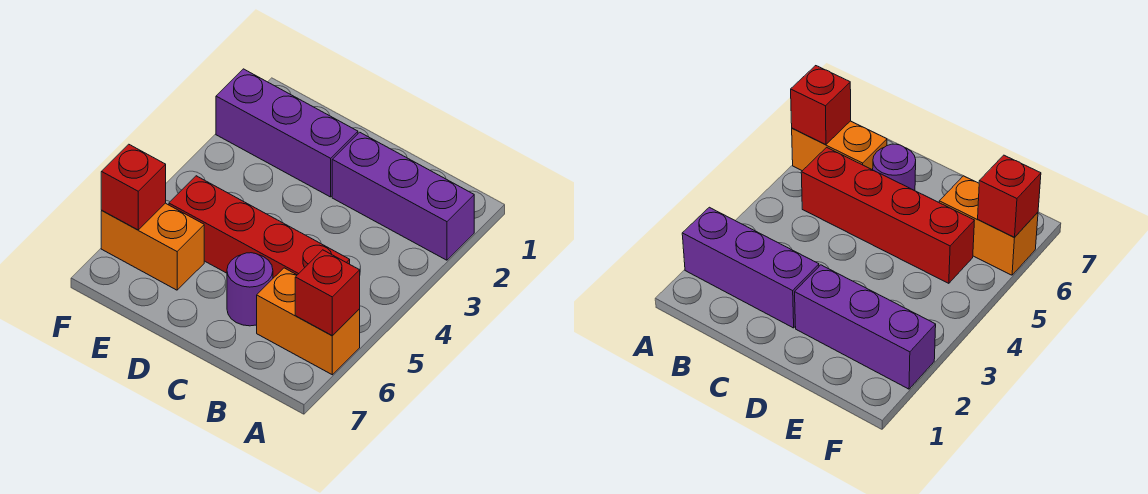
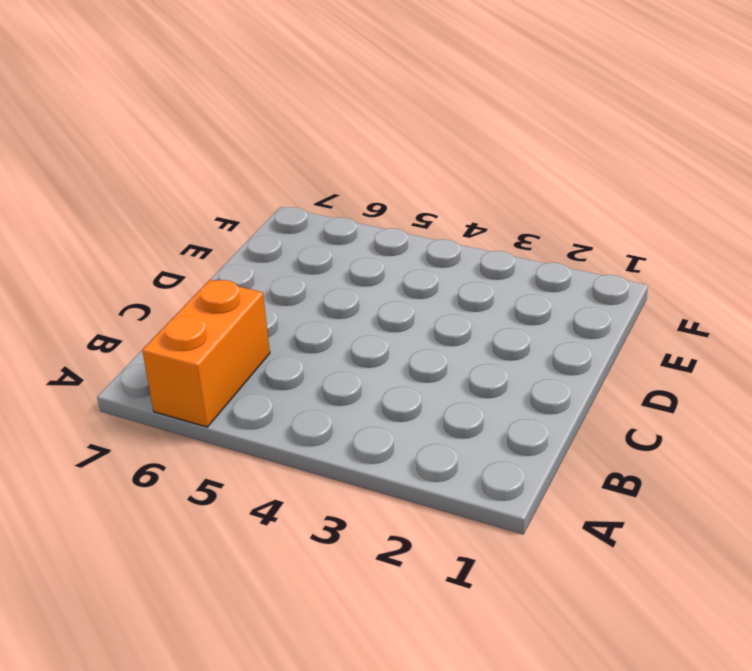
none -> purple 1x3 brick [332,132,474,260]
none -> red 1x4 brick [169,176,350,278]

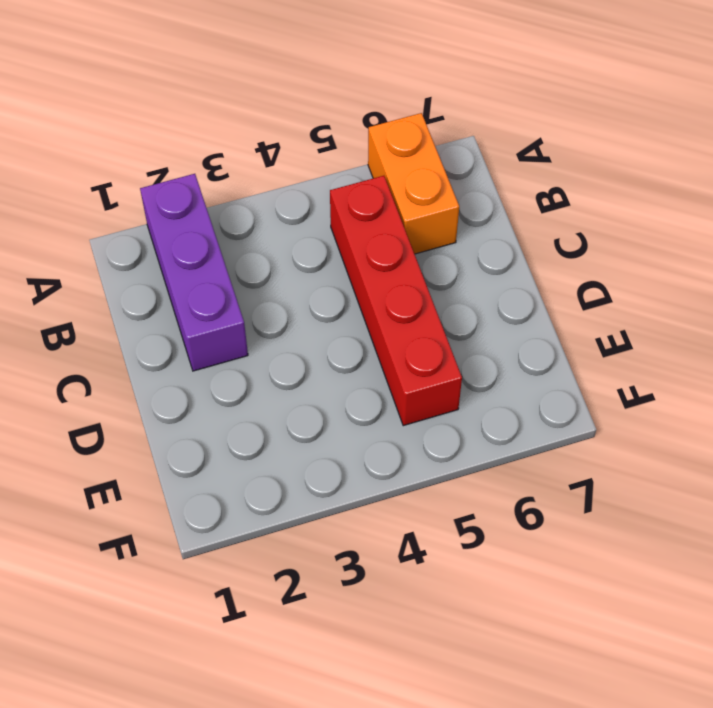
none -> purple 1x1 round brick [227,253,273,326]
none -> purple 1x3 brick [216,69,358,197]

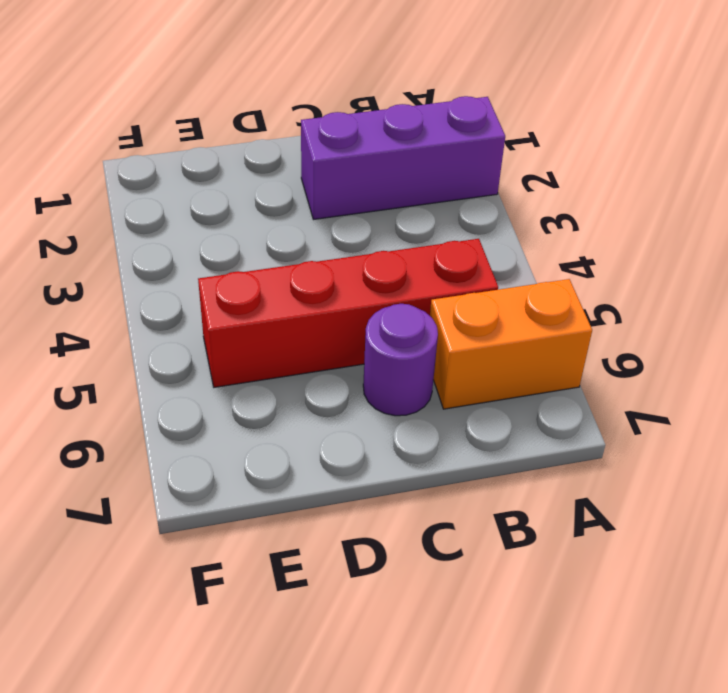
none -> purple 1x3 brick [216,69,358,197]
none -> orange 1x2 brick [101,203,204,290]

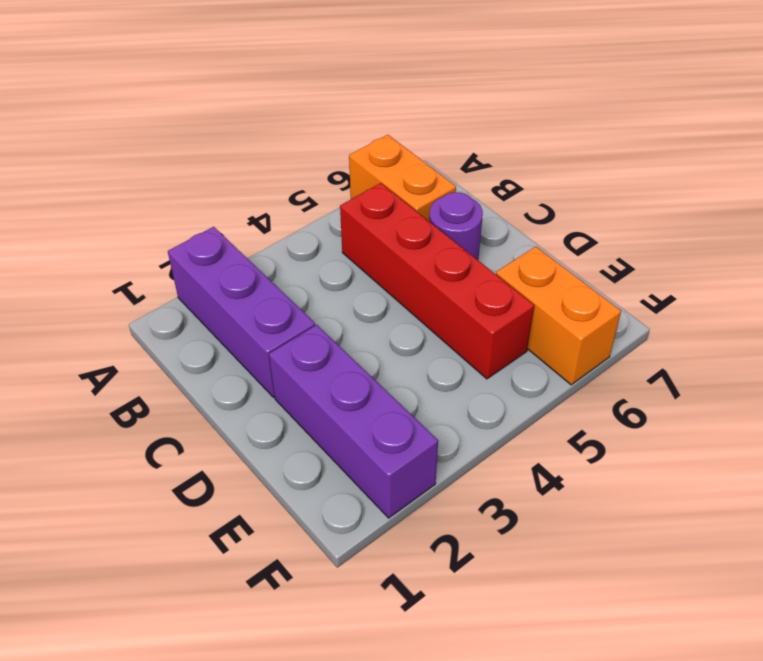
none -> red 1x1 brick [295,250,360,336]
none -> red 1x1 brick [101,144,166,230]

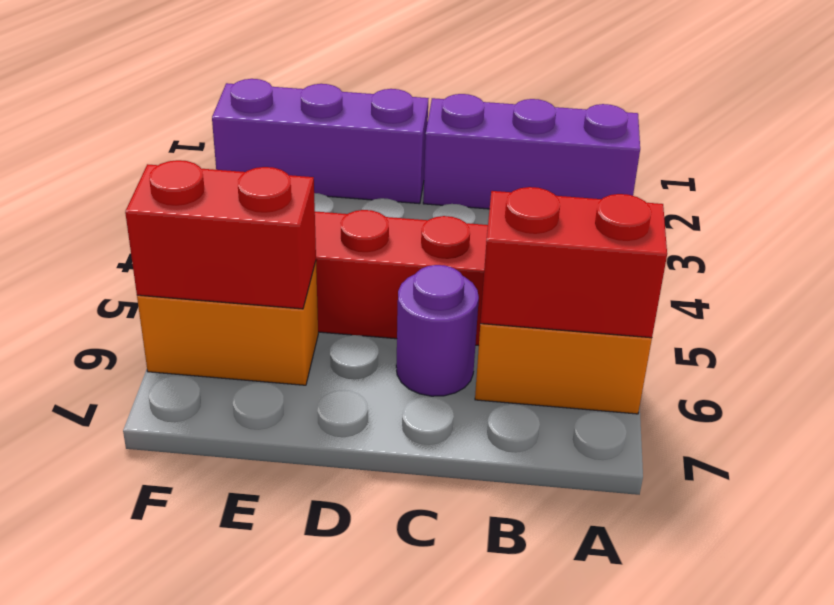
red 1x2 brick [480,187,667,338] -> red 1x1 brick [295,250,360,336]
red 1x2 brick [125,160,316,309] -> red 1x1 brick [101,144,166,230]

